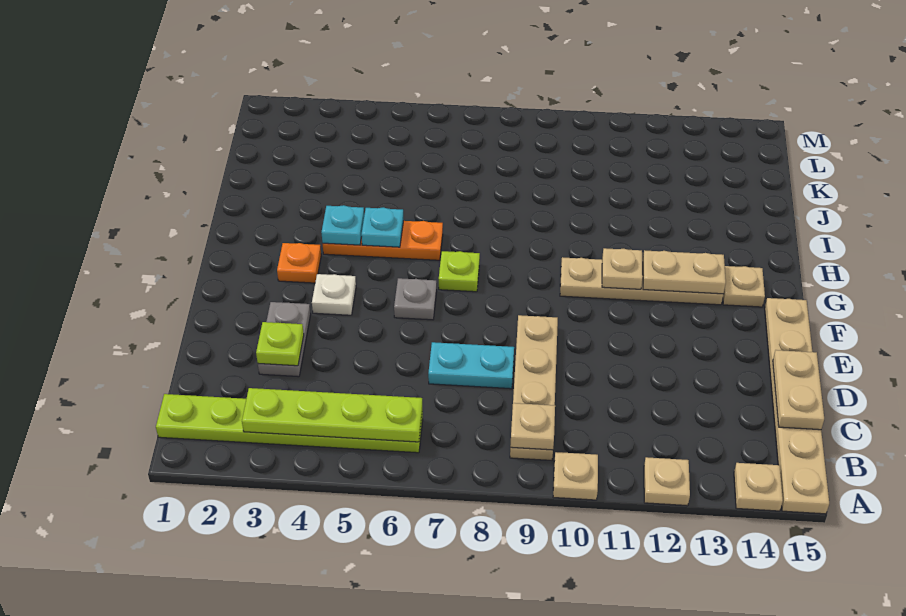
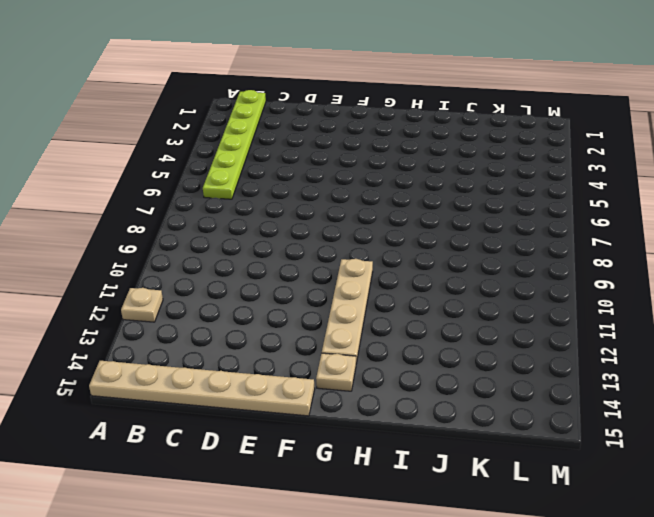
none -> tan 1x1 plate [553,452,598,500]
none -> tan 1x1 plate [734,463,783,511]
none -> tan 1x4 plate [510,315,558,460]

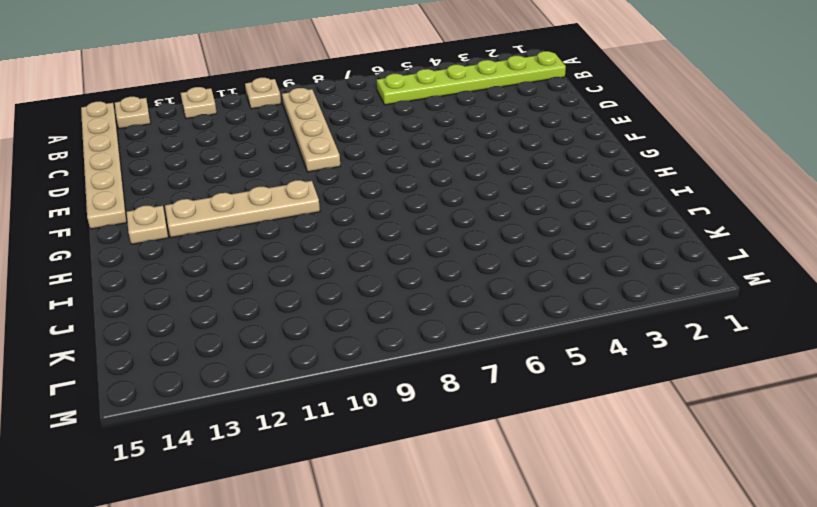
none -> grey 1x2 plate [258,302,311,377]
none -> cyan 1x2 plate [428,342,514,389]
none -> white 1x1 plate [312,274,356,315]

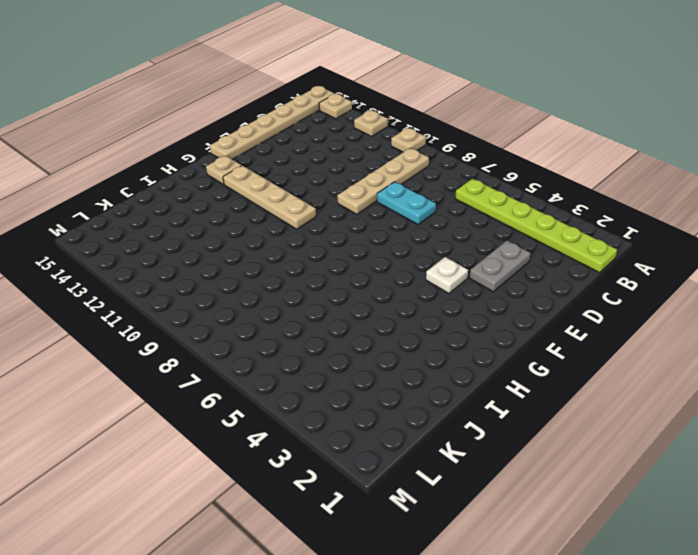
none -> grey 1x1 plate [394,278,437,320]
none -> orange 1x1 plate [277,243,321,283]
none -> lime 1x1 plate [439,251,480,292]

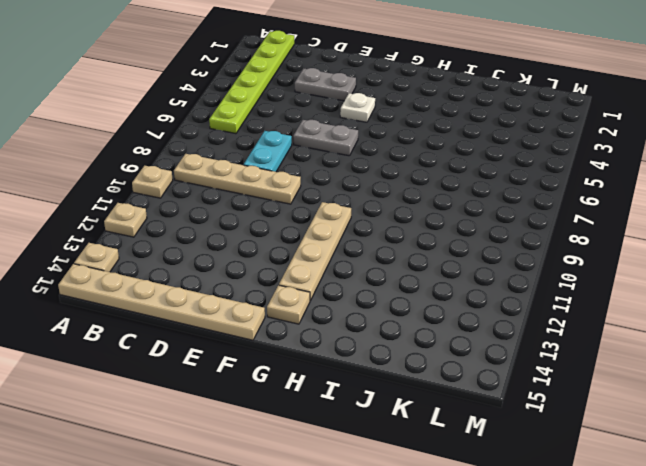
grey 1x2 plate [293,120,358,156] -> grey 1x1 plate [394,278,437,320]
none -> orange 1x1 plate [277,243,321,283]
none -> lime 1x1 plate [439,251,480,292]
none -> orange 1x3 plate [323,221,443,260]

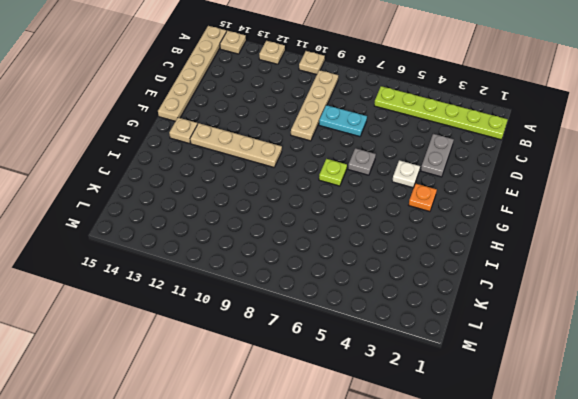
none -> orange 1x3 plate [323,221,443,260]
none -> lime 1x4 plate [242,388,422,442]
none -> tan 1x1 plate [510,403,555,450]

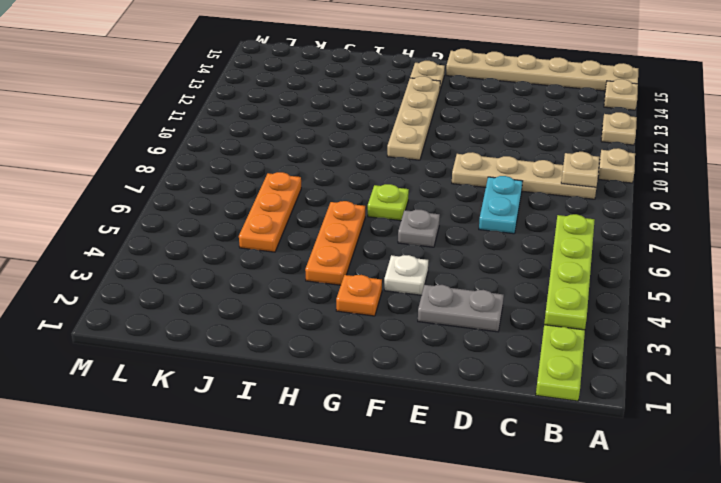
orange 1x3 plate [239,172,301,252] -> none
none -> tan 1x2 plate [773,350,824,430]
none -> lime 1x1 plate [256,322,304,366]
none -> tan 1x1 plate [602,248,643,289]

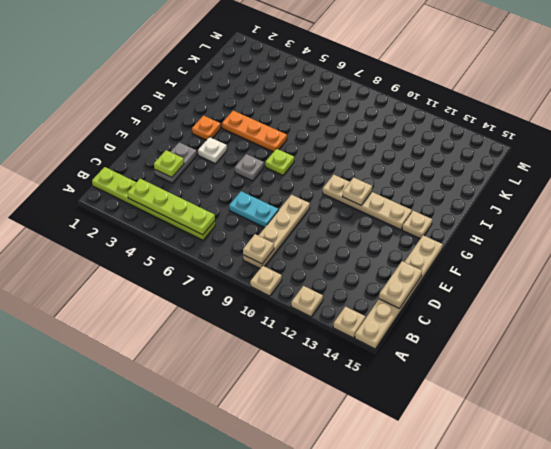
none -> tan 1x2 plate [642,250,726,294]
none -> cyan 1x1 plate [321,205,364,245]
none -> cyan 1x1 plate [361,207,404,247]

